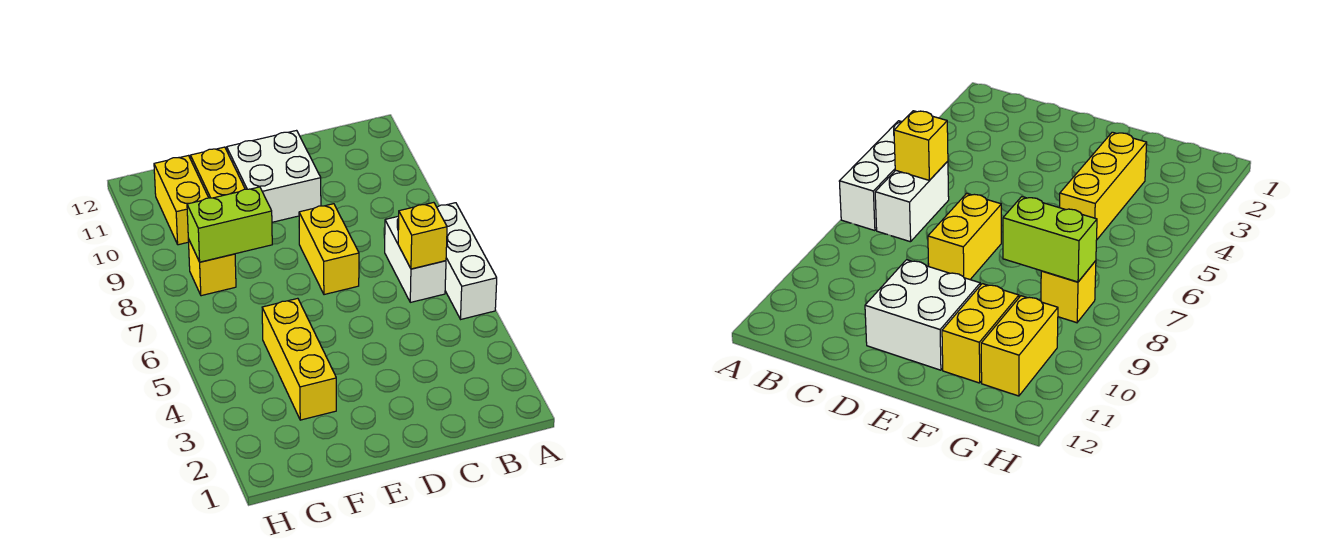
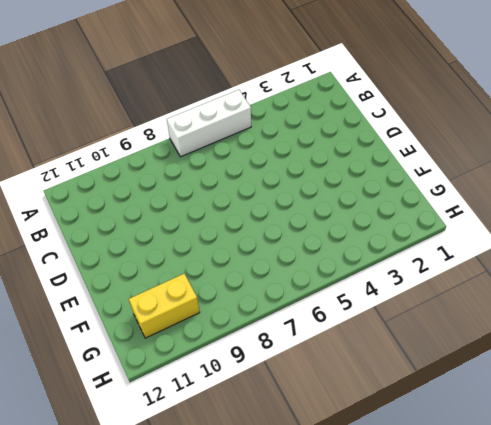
none -> white 1x2 brick [385,216,446,302]
none -> yellow 1x2 brick [299,204,359,295]

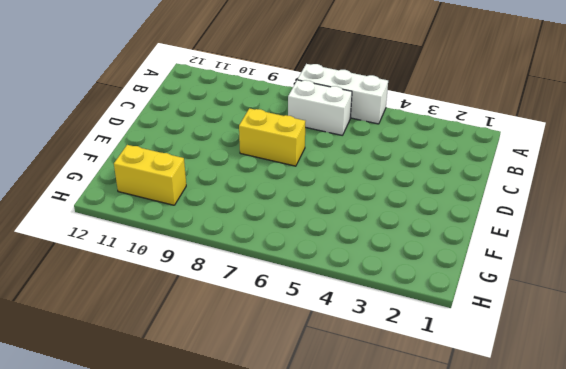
none -> white 2x2 brick [227,131,321,222]
none -> yellow 1x3 brick [262,298,336,420]

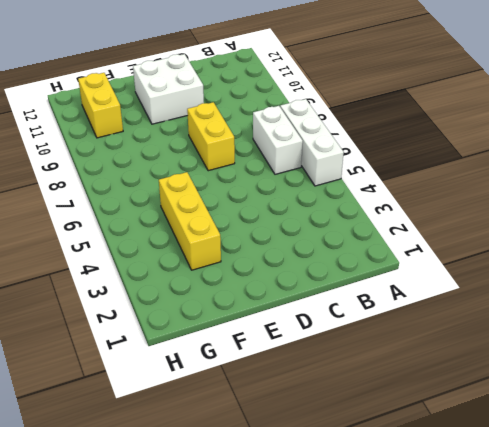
none -> yellow 1x2 brick [190,147,245,198]
none -> yellow 1x1 brick [188,239,236,296]

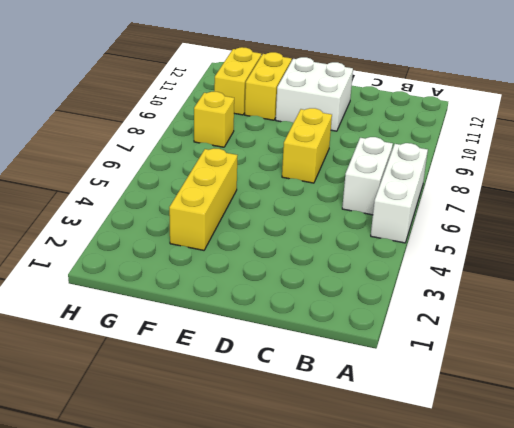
none -> yellow 1x1 brick [398,202,447,269]
none -> lime 1x2 brick [187,187,272,262]

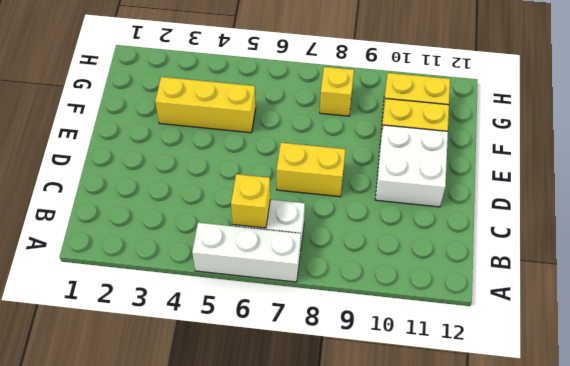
none -> lime 1x2 brick [187,187,272,262]

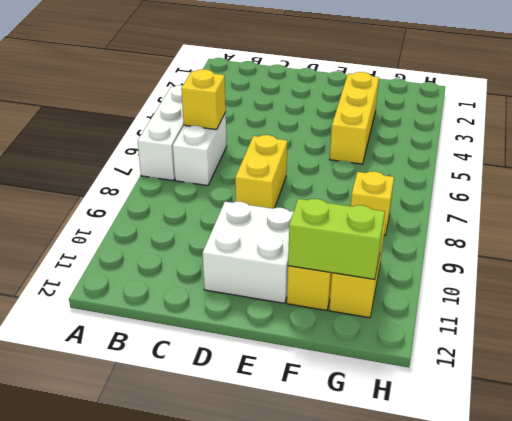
lime 1x2 brick [288,199,385,279] -> lime 1x2 brick moved to [187,187,272,262]

